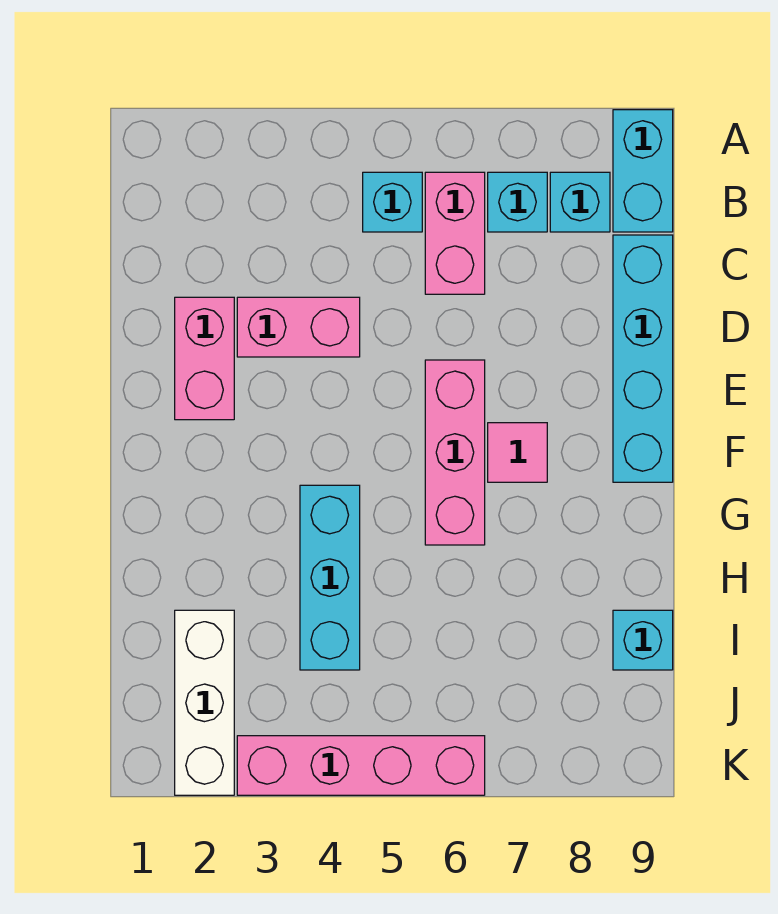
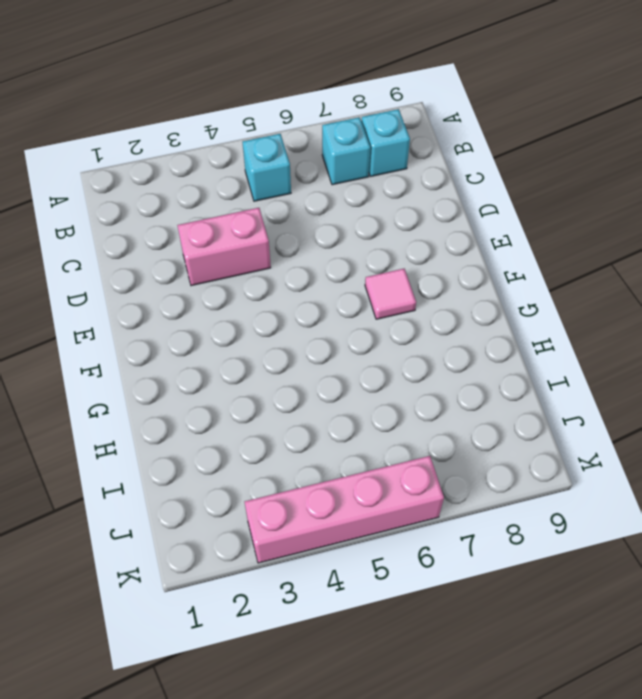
none -> cyan 1x2 brick [613,110,673,232]
none -> pink 1x2 brick [425,172,485,294]
none -> cyan 1x4 brick [613,235,673,482]

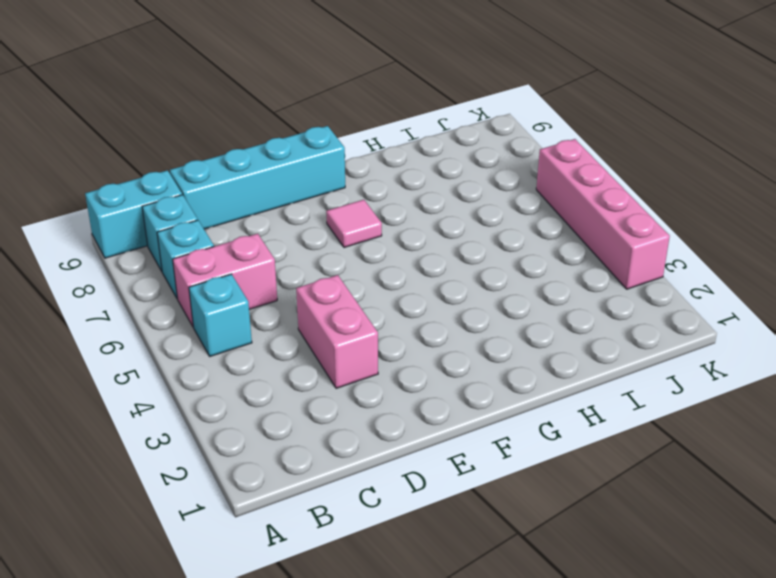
none -> pink 1x2 brick [175,297,234,420]
none -> pink 1x3 brick [425,360,485,545]
none -> cyan 1x3 brick [300,485,360,670]

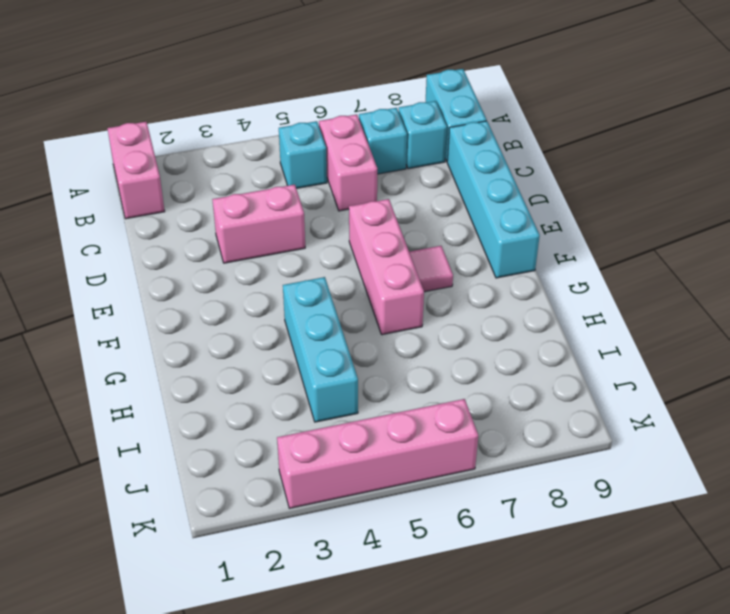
pink 1x2 brick [107,122,165,219] -> pink 1x2 brick moved to [175,297,234,420]
none -> white 1x3 brick [175,610,234,795]
none -> cyan 1x1 brick [613,610,673,670]

